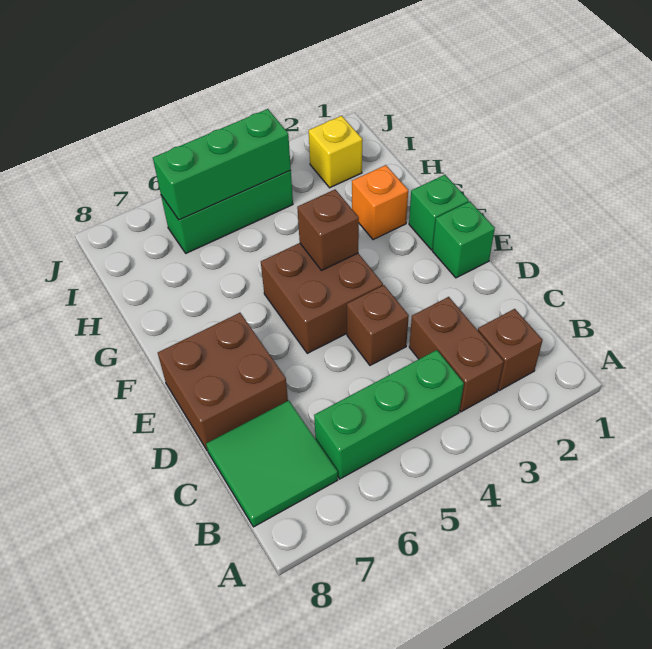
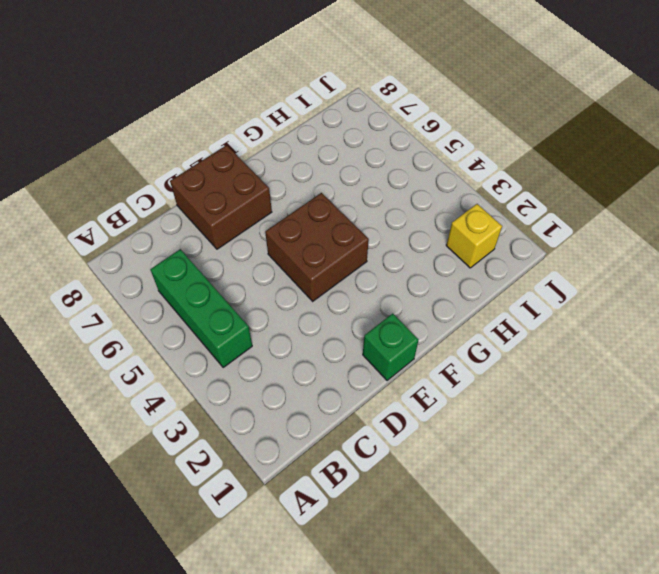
none -> brown 1x1 brick [478,309,543,391]
none -> brown 1x2 brick [409,297,504,412]
none -> green 2x2 tile [206,401,338,527]

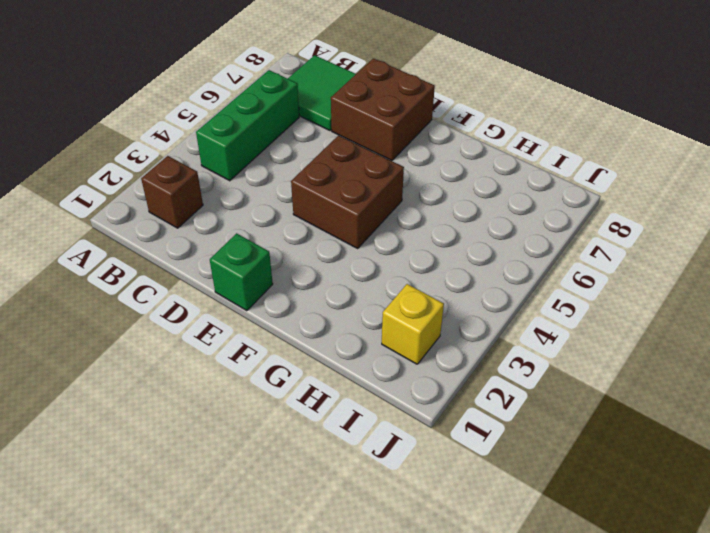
none -> brown 1x2 brick [409,297,504,412]
none -> brown 1x1 brick [347,285,409,365]
none -> green 1x1 brick [409,175,469,250]

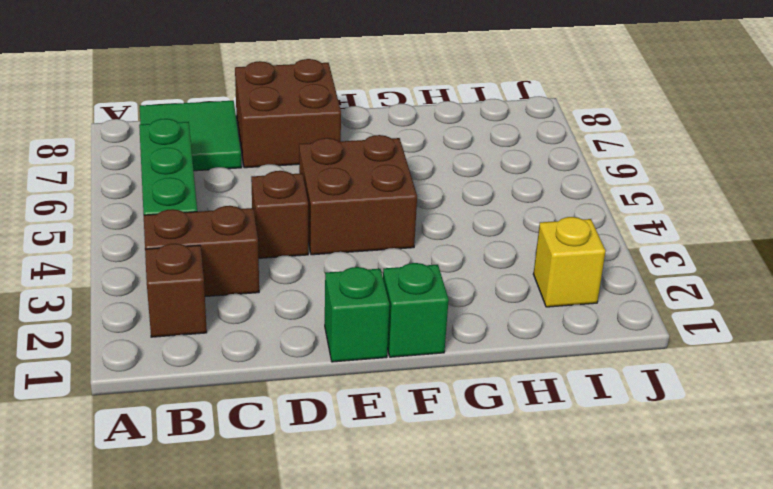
none -> orange 1x1 brick [352,165,408,240]
none -> green 1x3 brick [161,170,293,253]
none -> brown 1x1 brick [297,190,359,270]

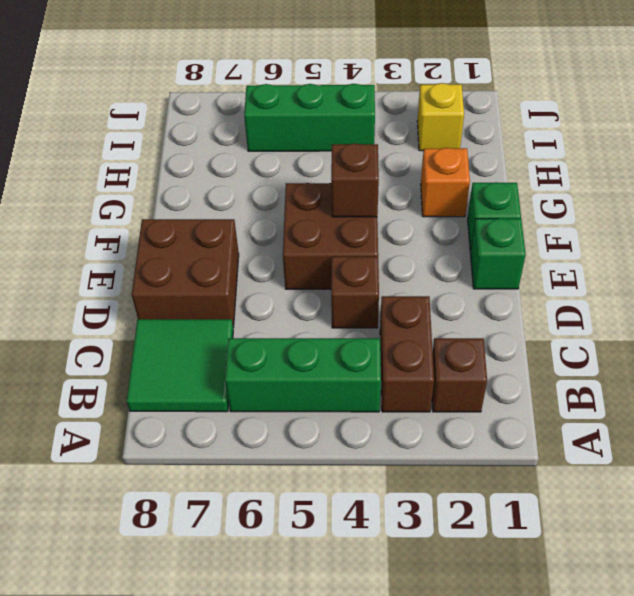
none -> green 1x3 brick [153,109,291,220]

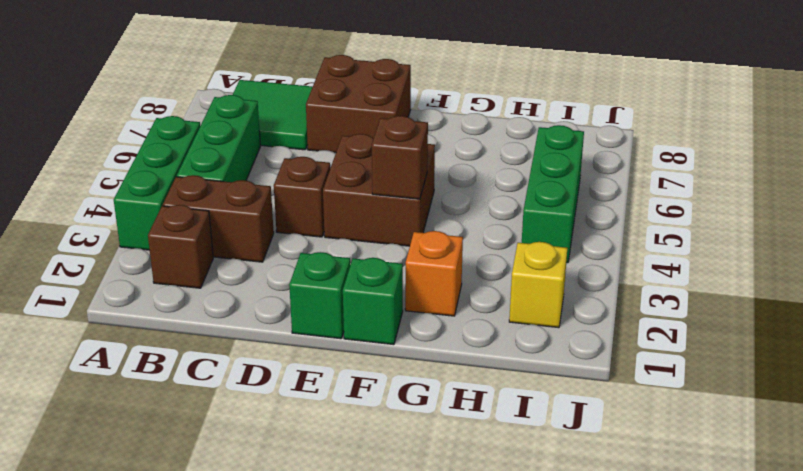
green 1x3 brick [114,116,200,250] -> green 1x3 brick moved to [153,109,291,220]

